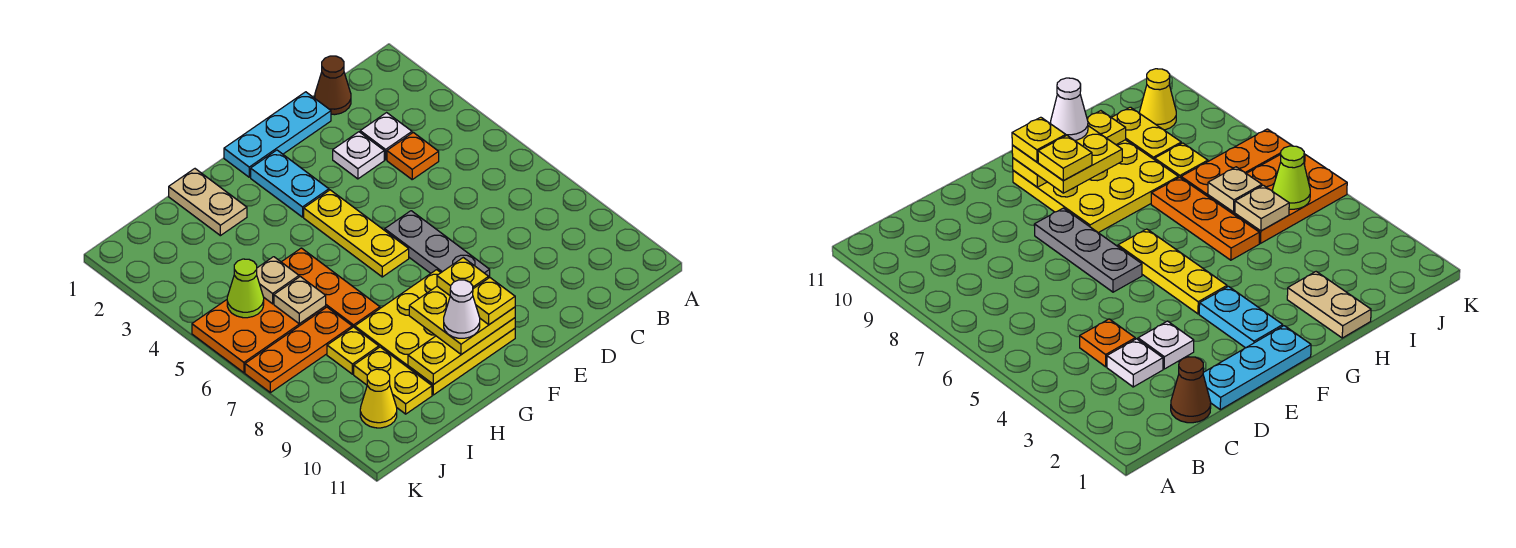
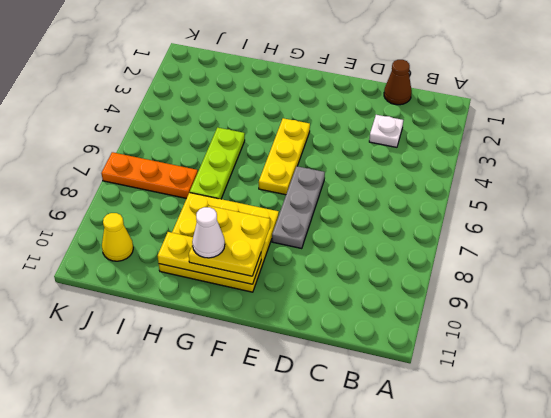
lime 1x3 plate [190,128,245,199] -> orange 1x3 plate [282,248,380,328]
none -> orange 1x1 plate [387,132,439,179]
none -> cyan 1x3 plate [224,92,331,177]
none -> white 1x1 plate [333,132,384,179]

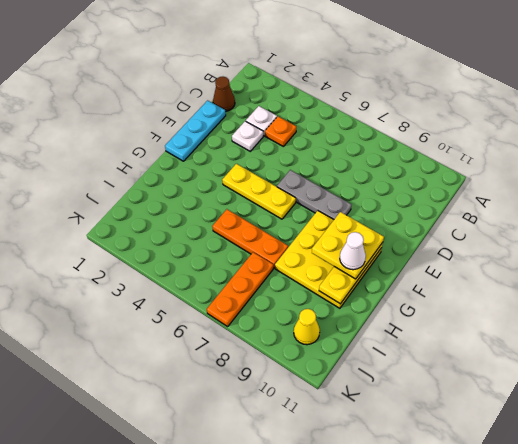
none -> cyan 1x2 plate [251,150,329,217]
none -> tan 1x2 plate [169,169,247,236]
none -> orange 2x3 plate [192,298,326,373]

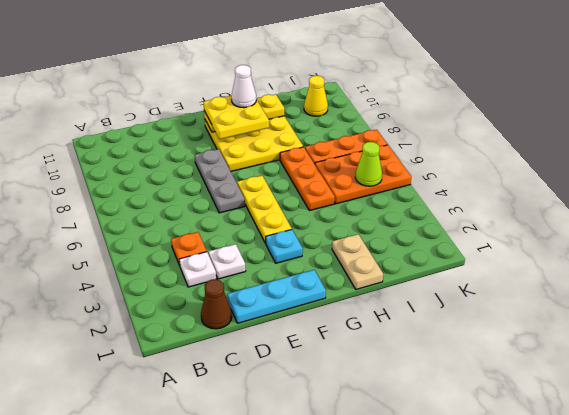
cyan 1x1 plate [266,230,303,263] -> cyan 1x2 plate [251,150,329,217]
none -> yellow 1x1 plate [327,327,379,374]
none -> yellow 1x2 plate [354,347,432,414]
none -> tan 1x1 plate [257,257,299,304]

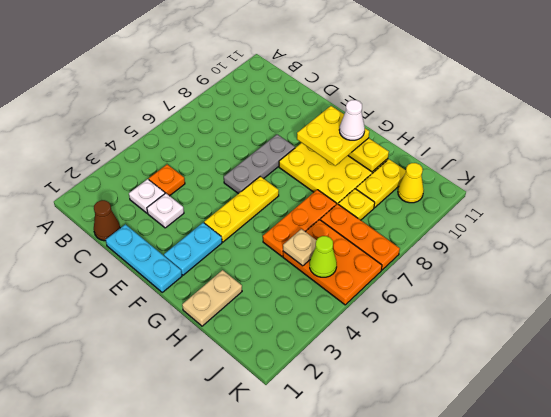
none -> tan 1x1 plate [274,277,326,324]
none -> yellow 1x1 plate [437,258,489,295]
none -> yellow 1x1 plate [473,278,515,325]

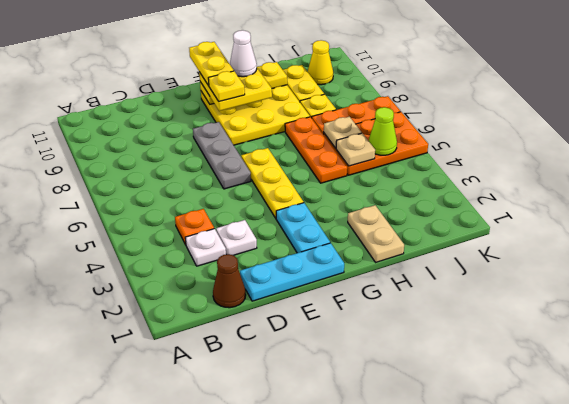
yellow 1x2 plate [189,42,234,86] -> yellow 1x1 plate [473,278,515,325]

